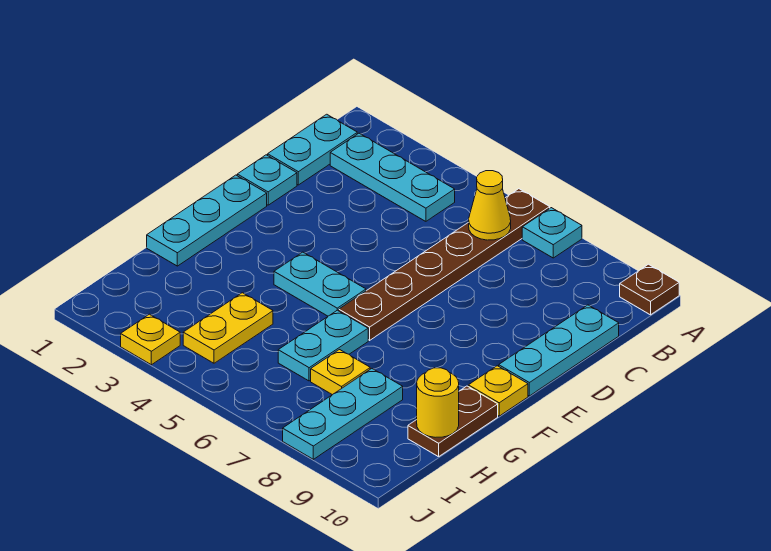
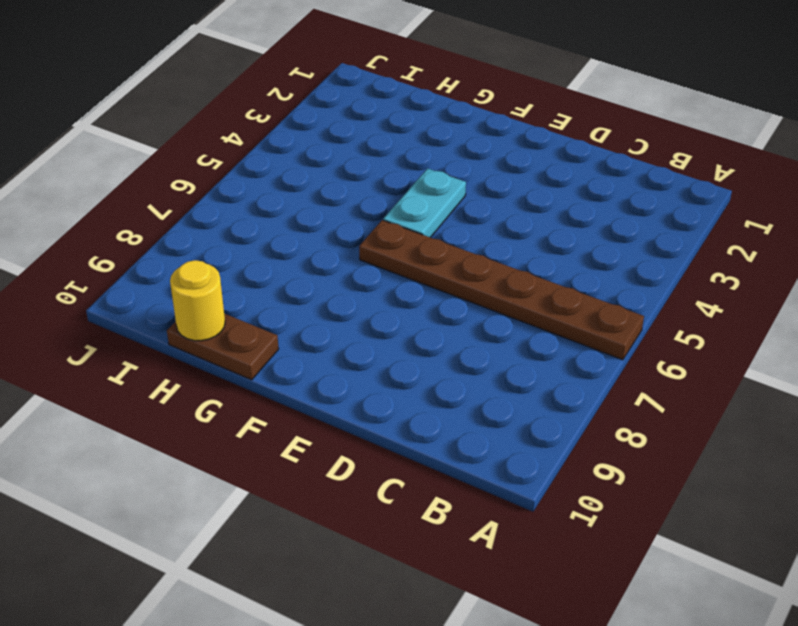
none -> cyan 1x1 plate [522,208,582,258]
none -> brown 1x1 plate [620,264,679,315]
none -> cyan 1x2 plate [268,114,357,185]

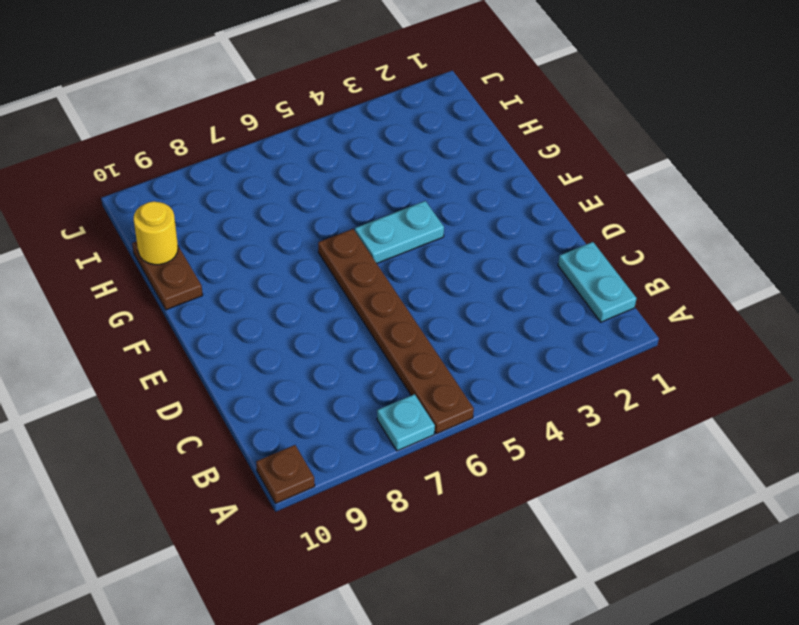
none -> cyan 1x3 plate [330,133,455,221]
none -> cyan 1x3 plate [499,305,619,396]
none -> cyan 1x1 plate [237,155,297,205]

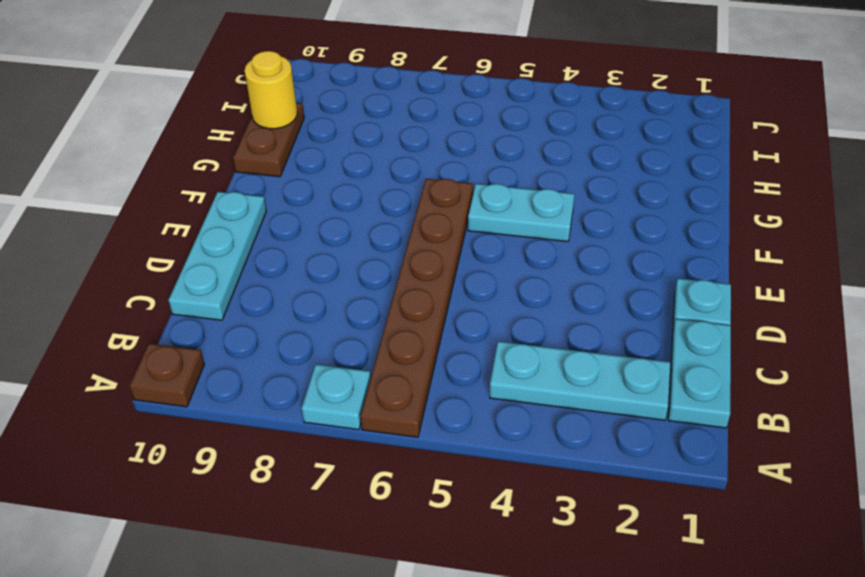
none -> cyan 1x3 plate [147,175,267,266]
none -> yellow 1x1 plate [468,366,528,416]
none -> cyan 1x2 plate [278,310,368,381]

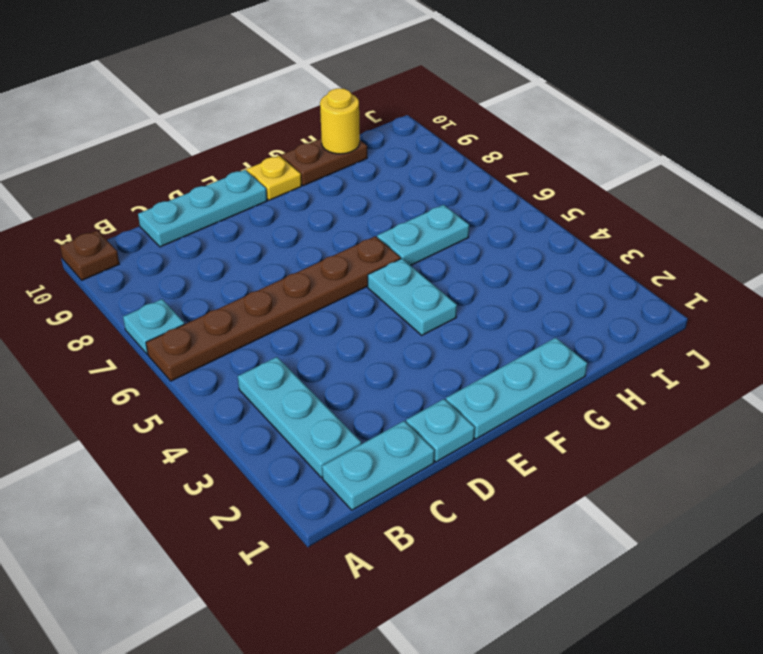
none -> yellow 1x2 plate [183,293,273,363]
none -> yellow 1x1 plate [311,350,370,395]
none -> cyan 1x3 plate [283,369,403,459]

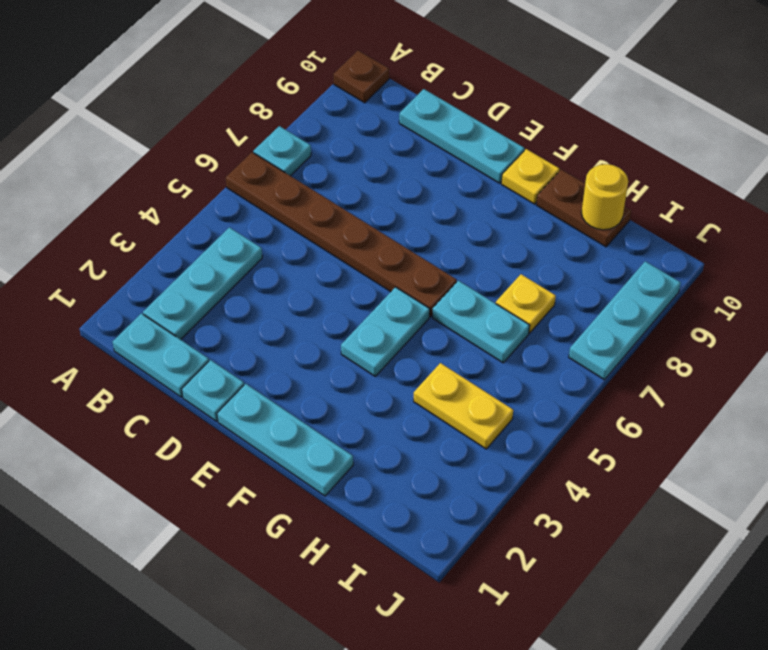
cyan 1x3 plate [569,261,681,380] -> cyan 1x3 plate turned to [283,369,403,459]
none -> yellow 1x1 plate [121,314,180,365]
none -> yellow 1x1 cone [469,171,511,240]

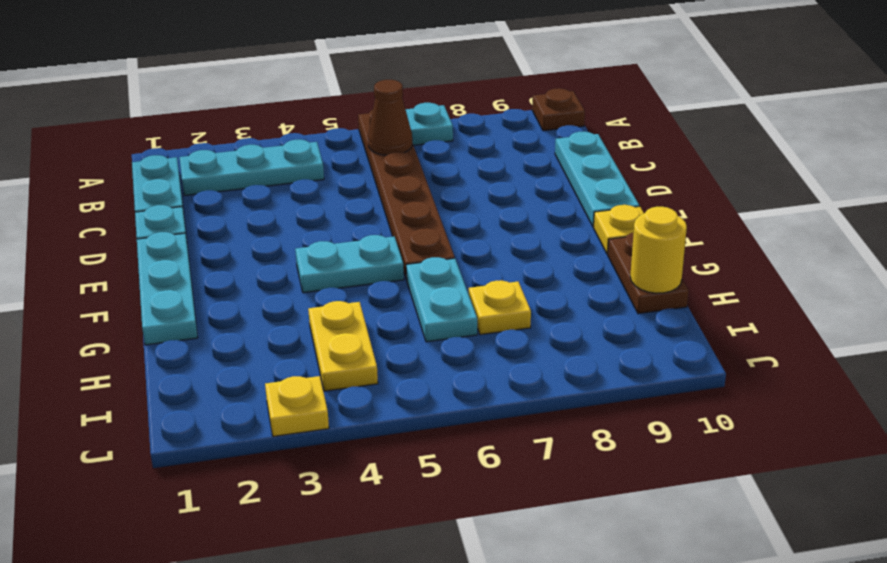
brown 1x1 cone [368,80,412,155] -> yellow 1x1 cone [469,171,511,240]
none -> cyan 1x3 plate [283,369,403,459]

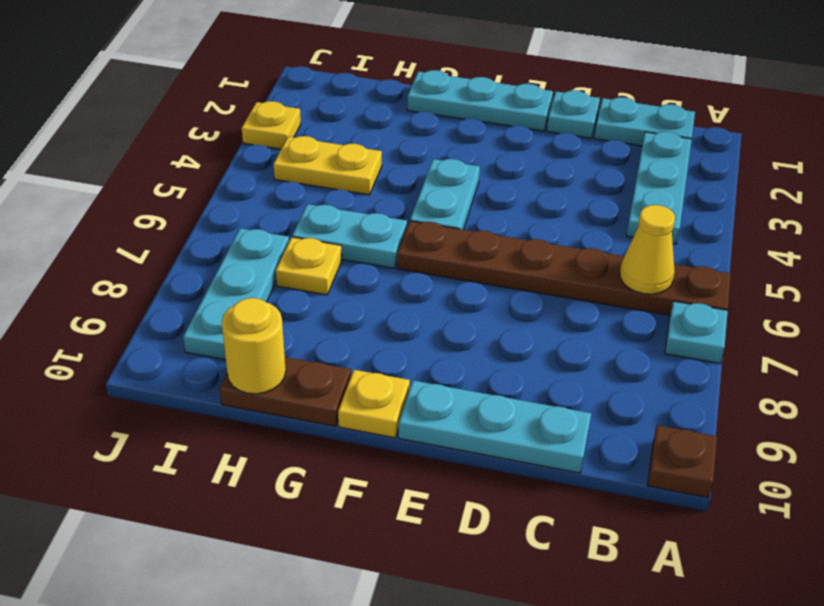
cyan 1x3 plate [183,228,289,360] -> cyan 1x3 plate turned to [283,369,403,459]

